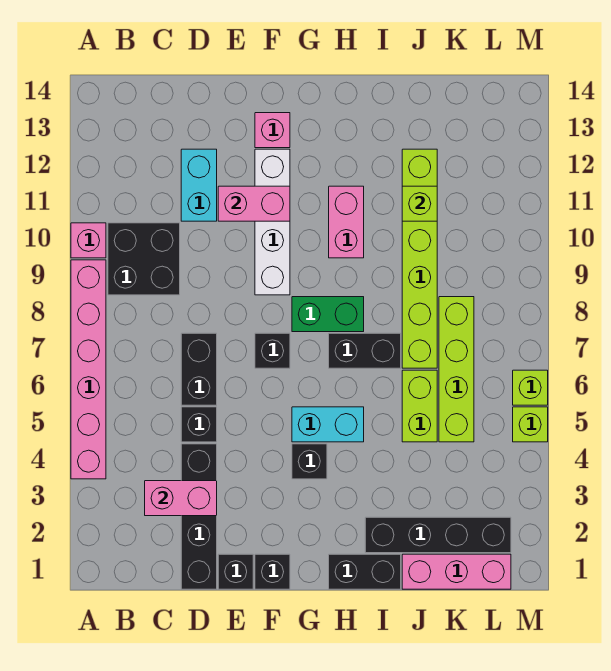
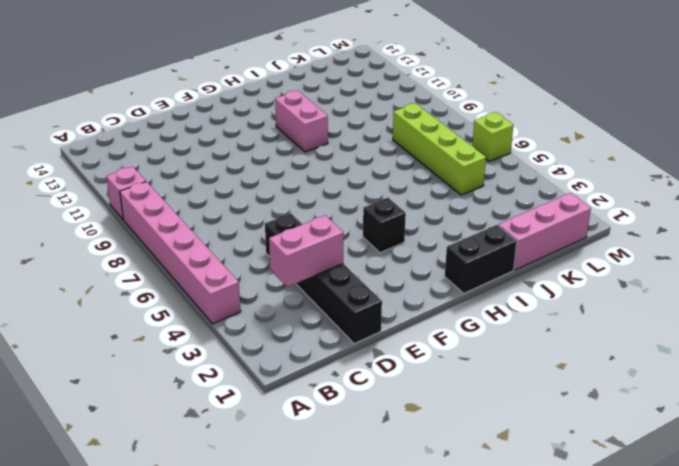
none -> black 2x2 brick [108,223,180,295]
none -> black 1x2 brick [181,333,217,405]
none -> cyan 1x2 brick [181,149,217,221]

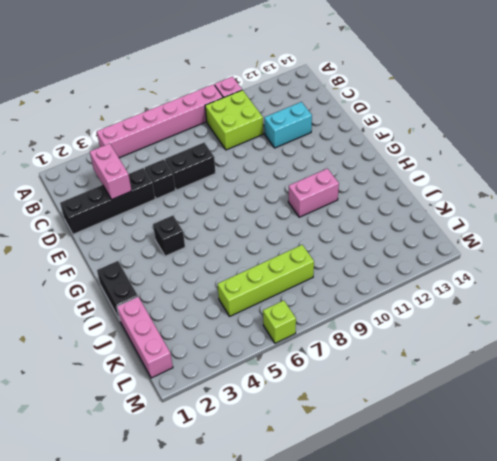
lime 2x2 brick [205,90,263,150] -> black 2x2 brick [108,223,180,295]
none -> black 1x1 brick [218,554,253,589]
none -> black 1x1 brick [255,554,290,589]
none -> black 1x1 brick [255,333,290,368]

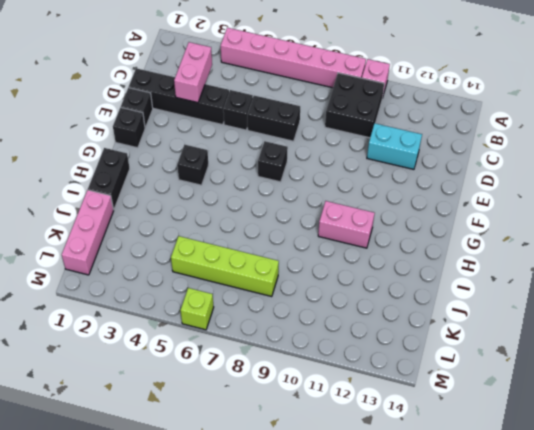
none -> white 1x4 brick [255,149,290,295]
none -> pink 1x1 brick [255,113,290,148]
none -> cyan 1x2 brick [292,407,364,442]

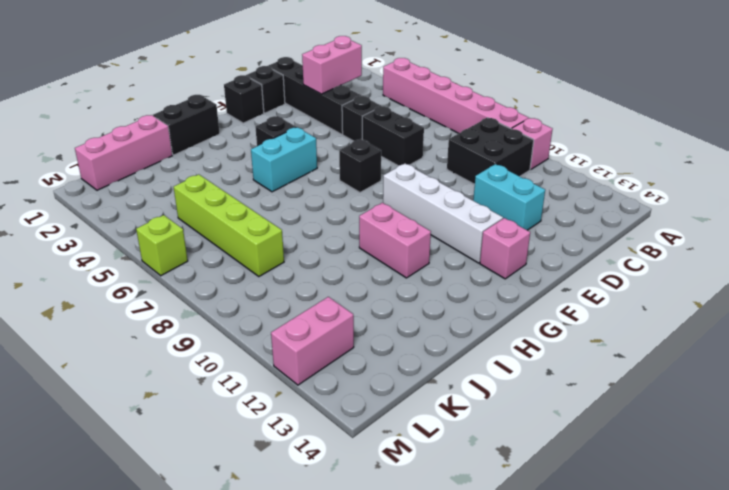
pink 1x2 brick [271,297,354,385] -> pink 1x2 brick moved to [218,186,290,221]
none -> green 1x2 brick [292,297,364,332]
none -> black 1x2 brick [329,333,401,368]
none -> black 1x4 brick [365,517,511,553]

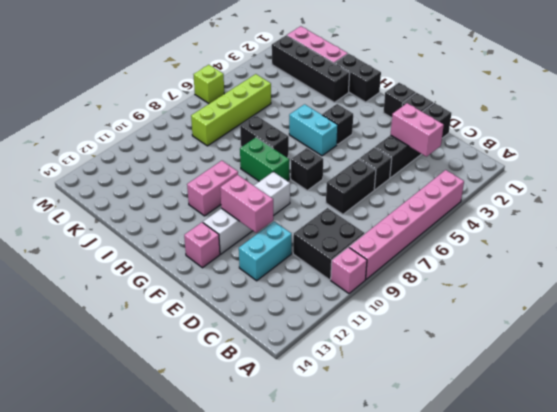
none -> lime 1x2 brick [402,370,437,442]
none -> lime 1x6 brick [402,149,437,368]
none -> lime 1x1 brick [513,407,548,442]

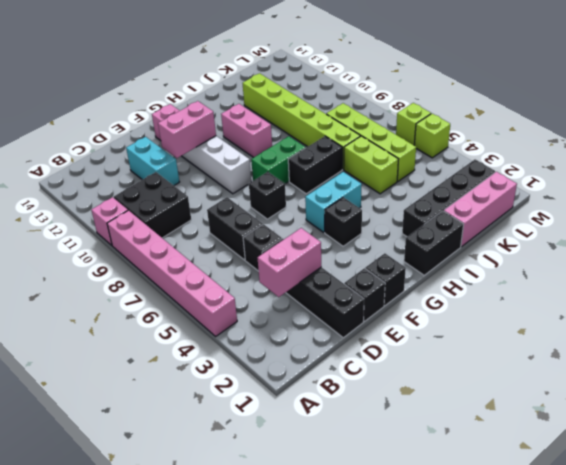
none -> lime 1x1 brick [402,186,437,221]

